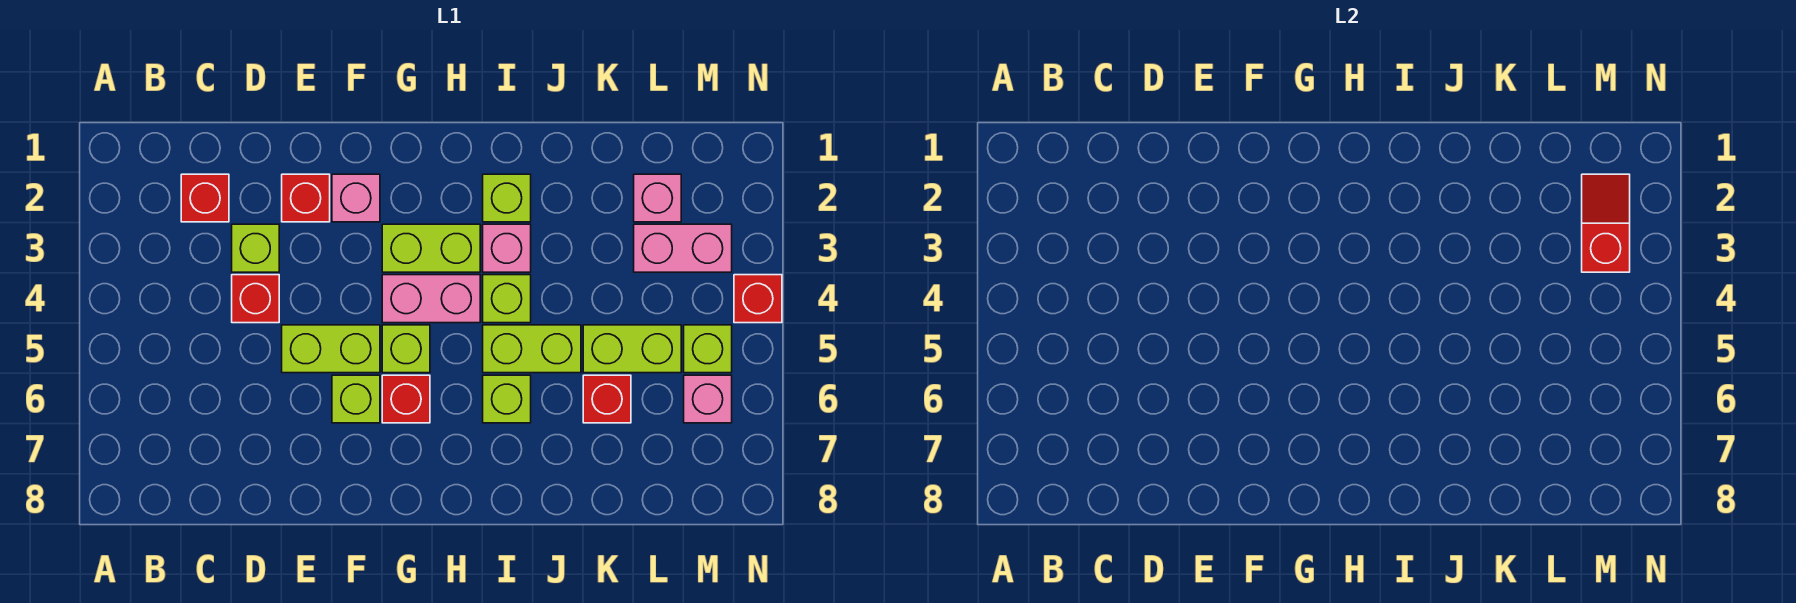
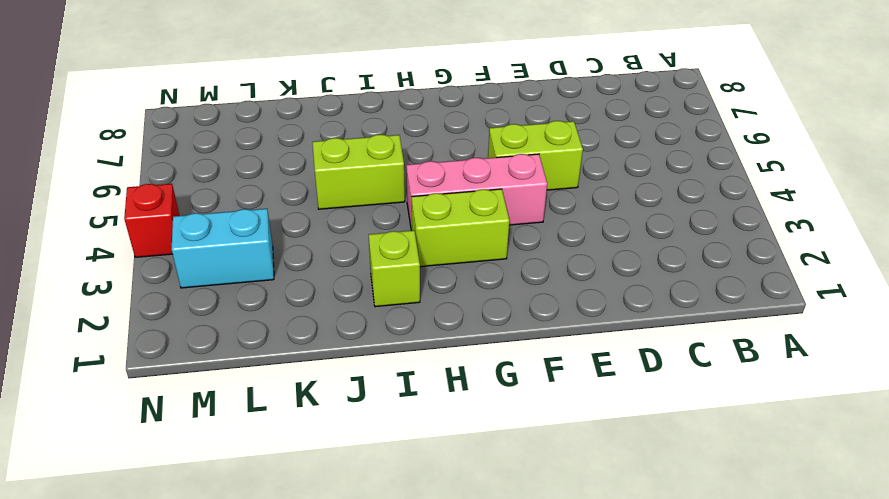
pink 1x3 brick [406,154,547,230] -> pink 1x2 brick [382,275,480,323]
cyan 1x2 brick [172,209,274,288] -> pink 1x2 brick [634,224,732,272]
none -> red 1x1 brick [181,174,229,222]
none -> lime 1x1 brick [232,224,279,272]
none -> red 1x1 brick [232,275,279,323]

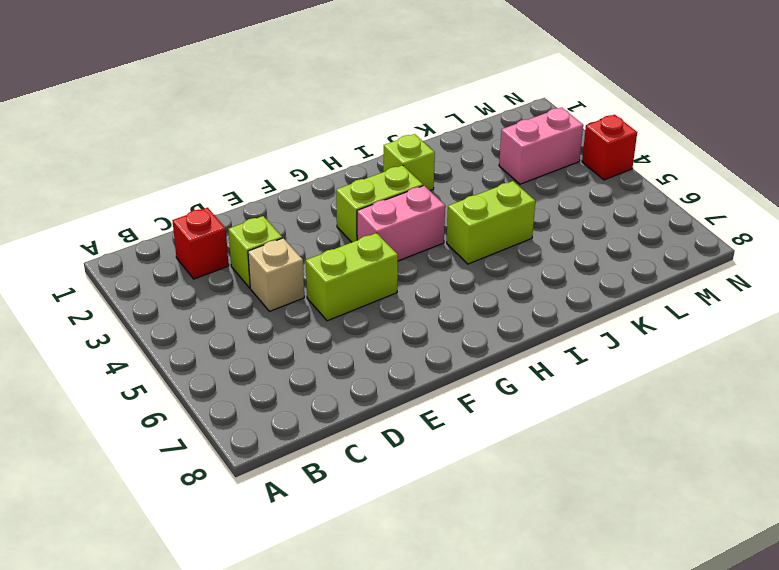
tan 1x1 brick [248,238,304,311] -> red 1x1 brick [232,275,279,323]
none -> red 1x1 brick [282,174,330,222]
none -> pink 1x1 brick [332,174,380,222]
none -> lime 1x1 brick [332,375,380,423]

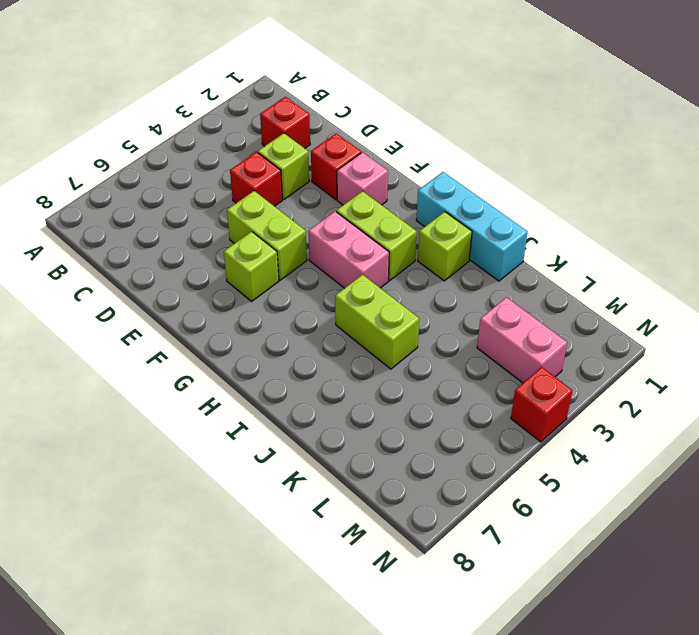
cyan 1x3 brick [416,172,527,281] -> none
none -> lime 1x1 brick [382,325,430,373]
none -> red 1x1 brick [382,375,430,423]
none -> pink 1x1 brick [483,224,531,272]

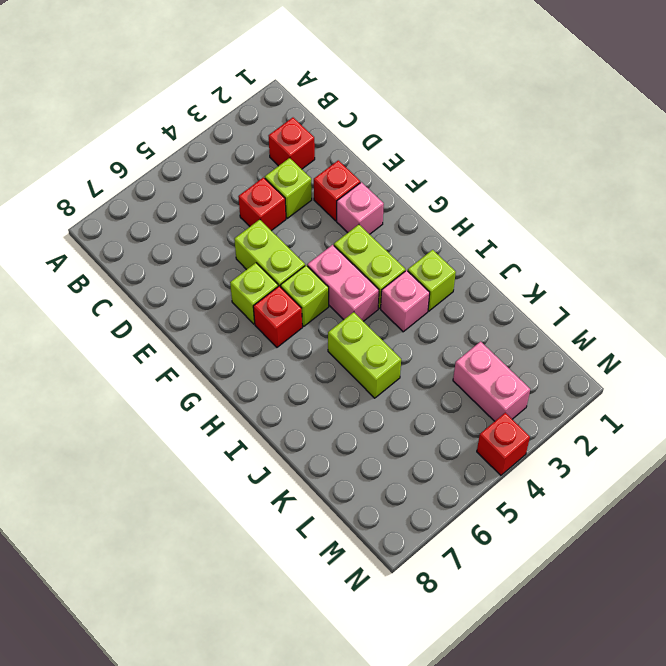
none -> lime 1x1 brick [483,275,531,323]
none -> lime 1x1 brick [483,375,531,423]
none -> lime 1x2 brick [583,325,681,373]

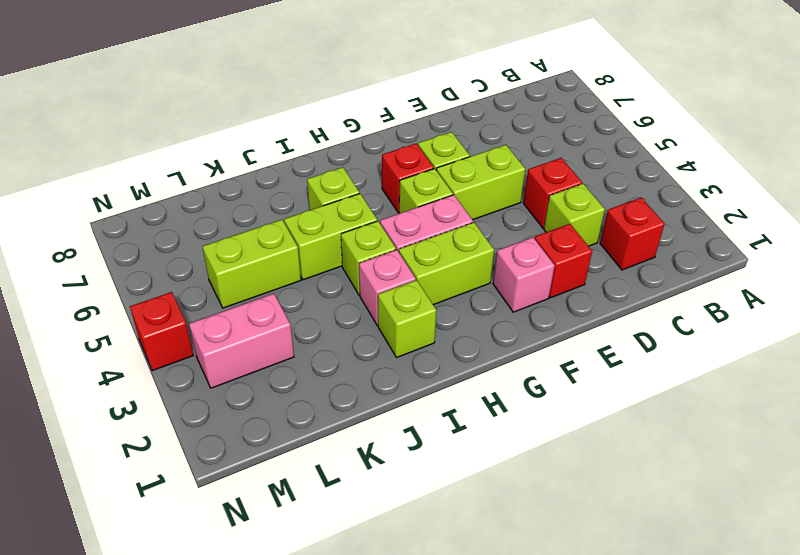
none -> red 1x1 brick [583,375,631,423]
none -> pink 1x1 brick [634,174,681,222]
none -> lime 1x1 brick [684,325,732,373]

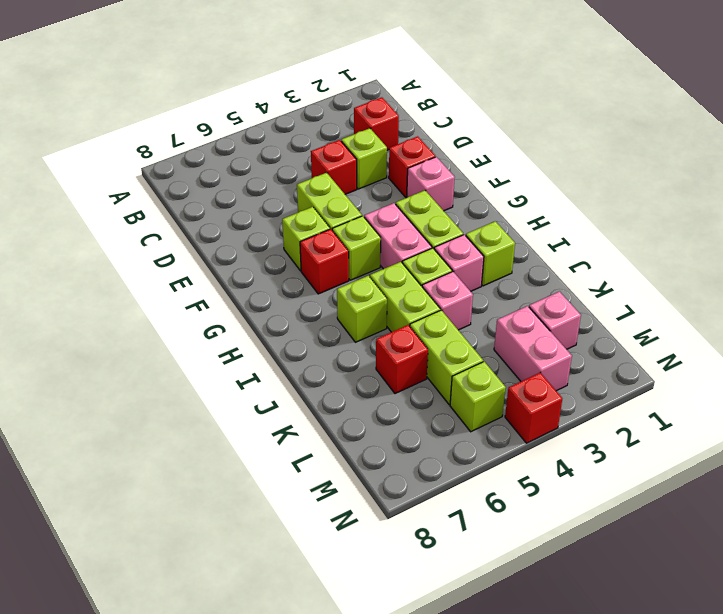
pink 1x1 brick [422,272,473,330] -> pink 1x1 brick moved to [684,375,732,423]
none -> red 1x2 slope [1582,174,1630,272]

